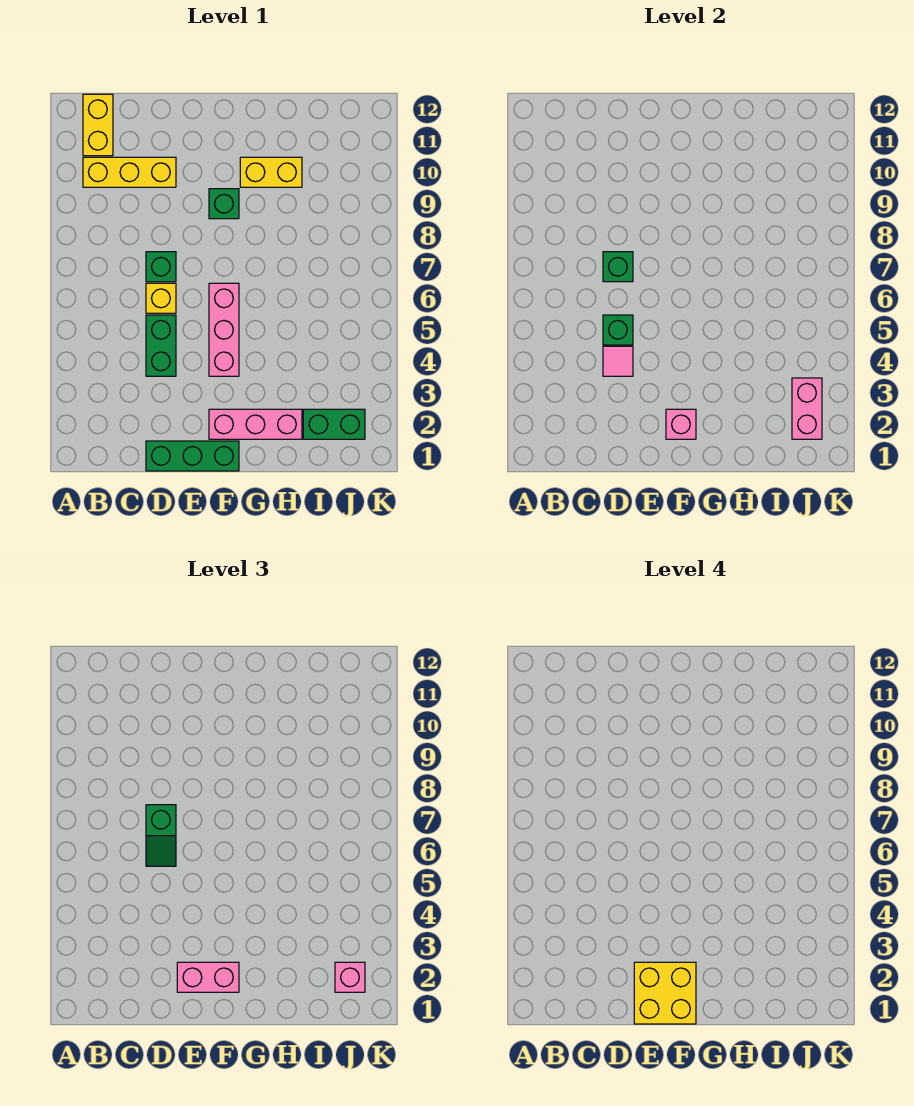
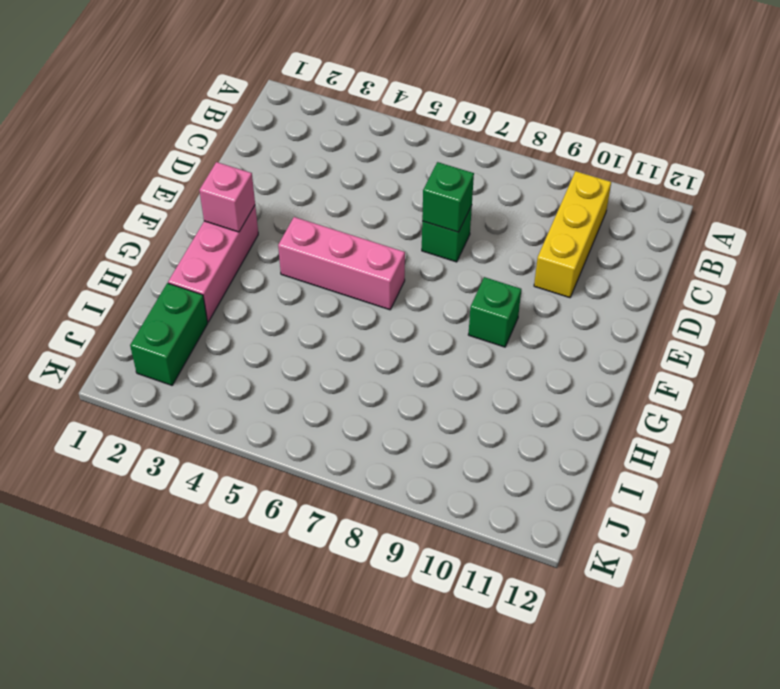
none -> yellow 1x2 brick [83,94,113,156]
none -> green 1x3 brick [146,441,239,471]
none -> green 1x2 brick [146,315,176,376]

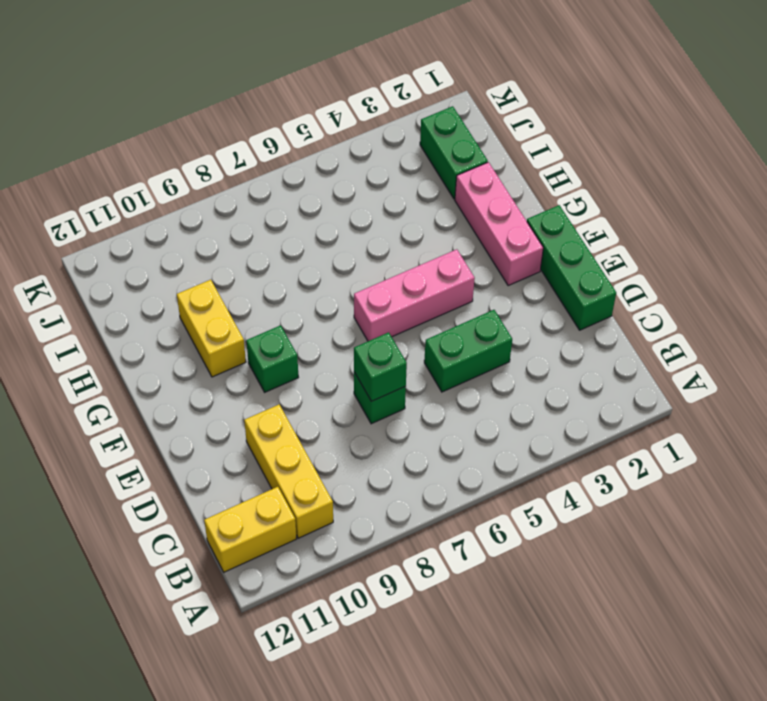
none -> yellow 1x1 brick [146,283,176,313]
none -> pink 1x1 tile [603,346,633,376]
none -> green 1x1 brick [603,315,633,345]

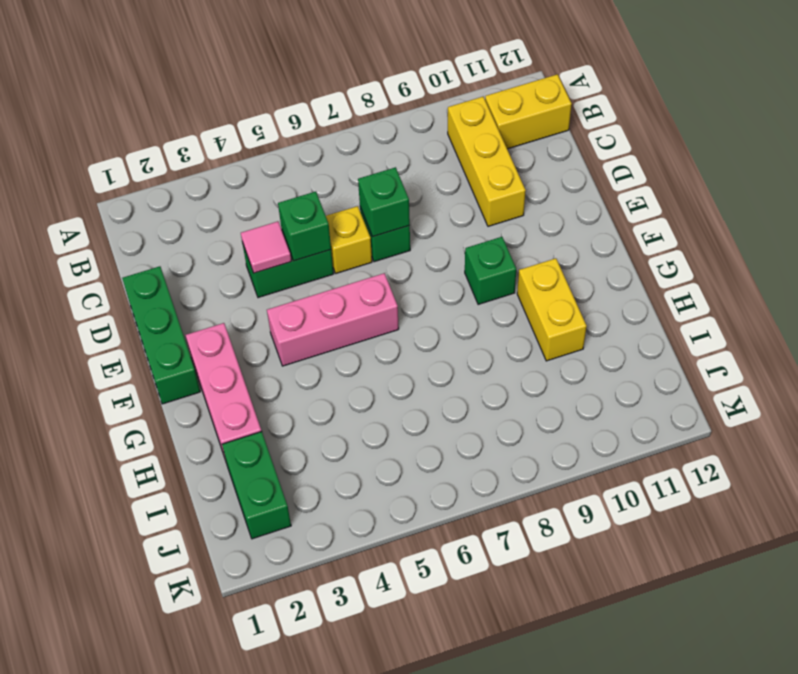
none -> pink 1x1 brick [666,409,696,439]
none -> pink 1x2 brick [792,378,822,439]
none -> green 1x2 slope [146,805,176,866]

